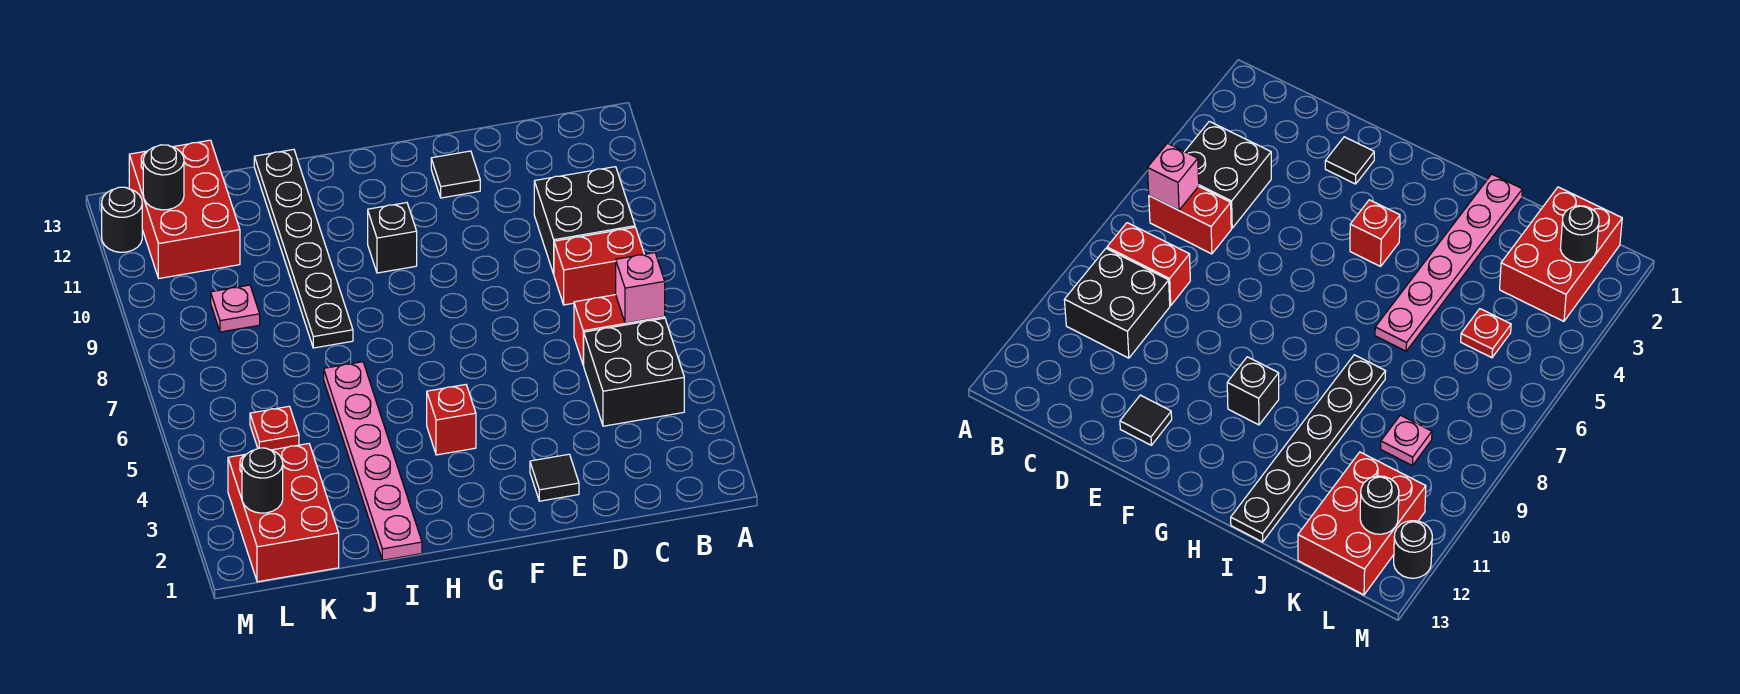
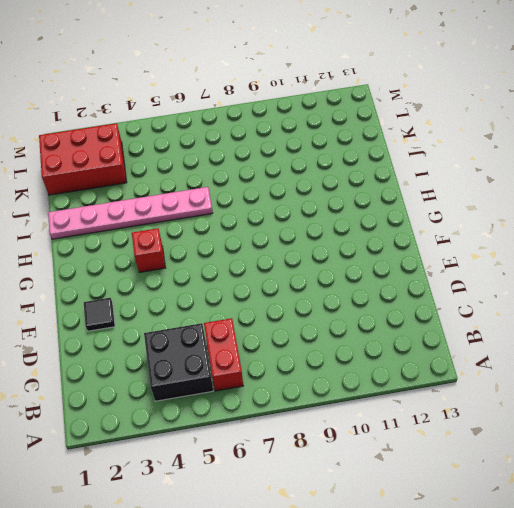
none -> red 1x2 brick [554,227,644,305]
none -> black 2x2 brick [534,167,635,274]
none -> black 1x1 tile [431,151,480,198]

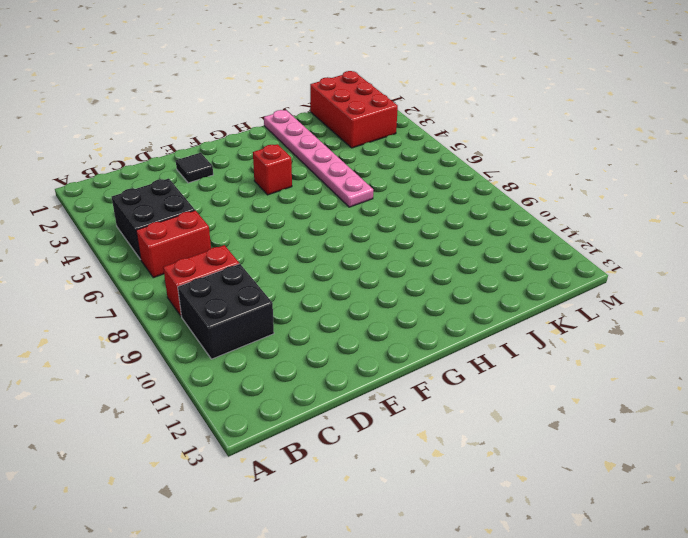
none -> black 1x1 tile [431,151,480,198]
none -> black 1x1 brick [368,203,417,273]
none -> black 1x6 plate [254,149,353,348]

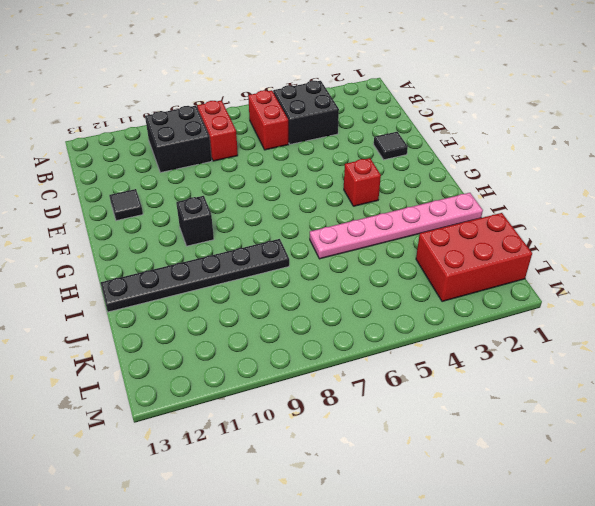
none -> red 1x1 plate [250,406,299,450]
none -> pink 1x1 plate [211,285,260,332]
none -> red 2x3 brick [129,140,240,278]

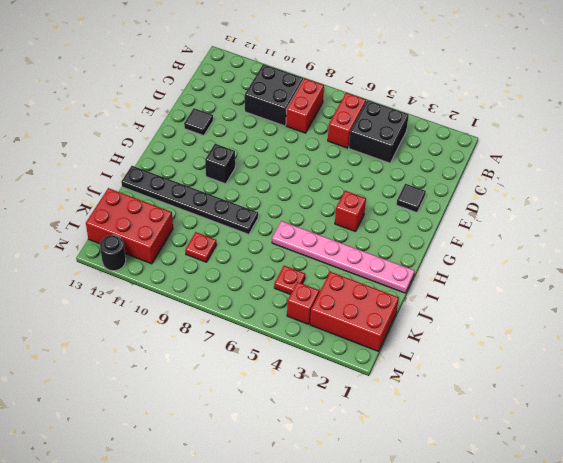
red 1x1 plate [185,232,216,262] -> pink 1x1 plate [211,285,260,332]
red 1x1 brick [287,282,319,324] -> none
none -> pink 1x1 brick [616,253,665,323]
none -> black 1x1 round brick [242,448,283,513]
none -> black 1x1 round brick [143,145,184,210]

